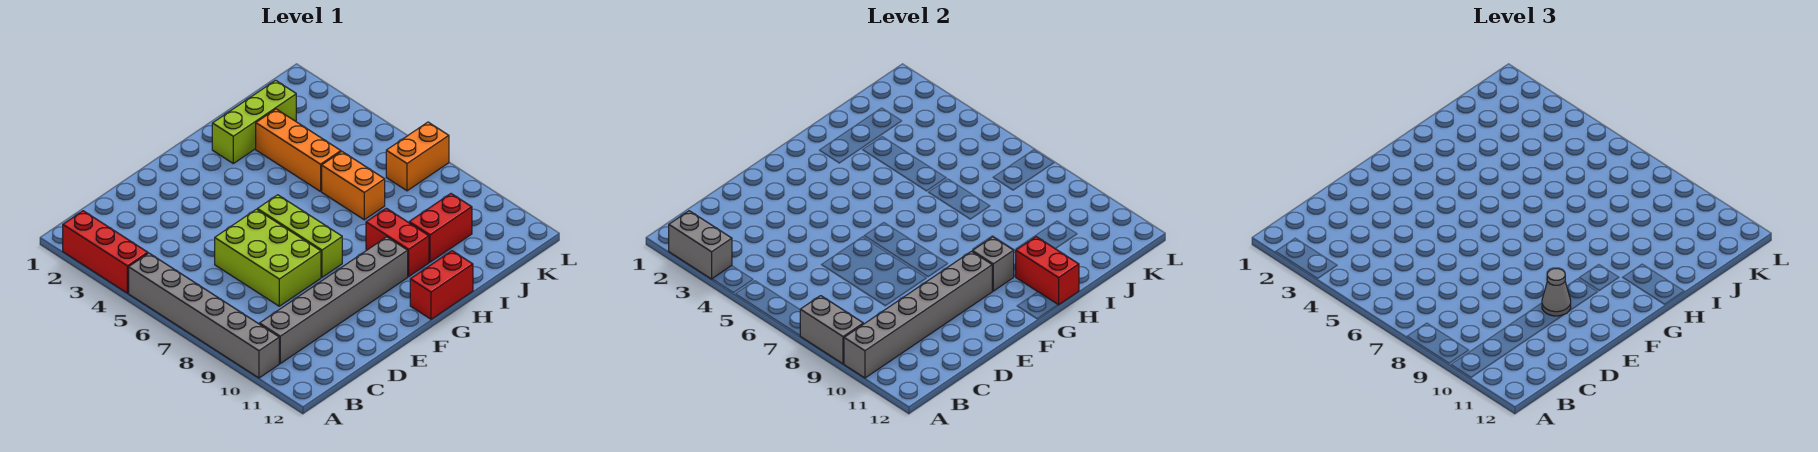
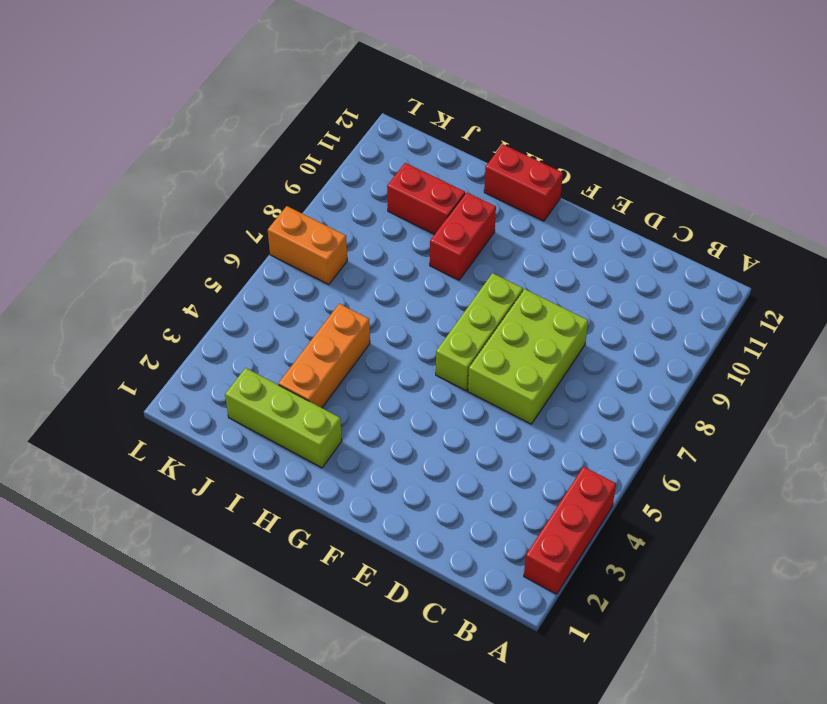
none -> grey 1x6 brick [129,253,279,378]
none -> grey 1x6 brick [260,237,408,363]
none -> orange 1x2 brick [322,152,385,220]

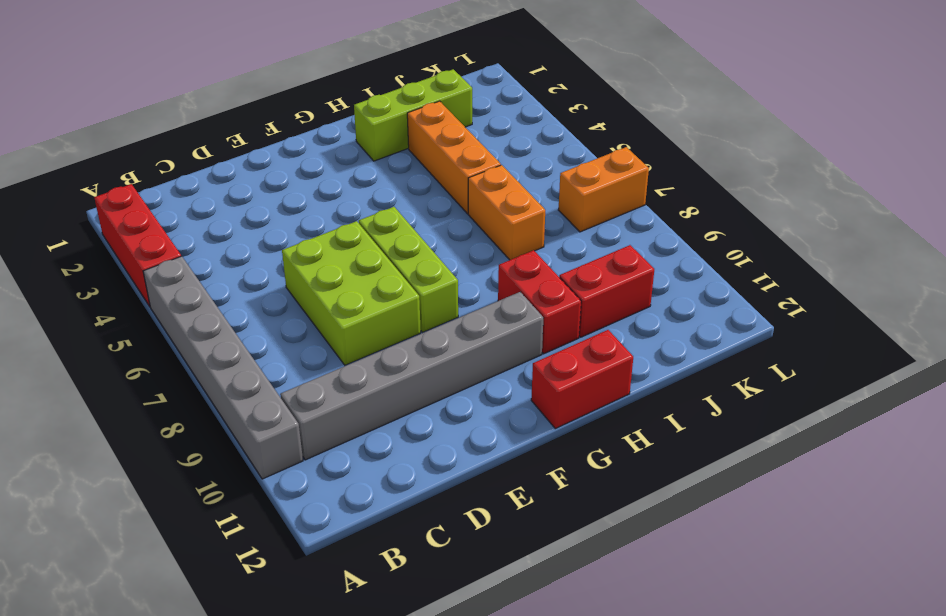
none -> grey 1x2 brick [669,211,732,279]
none -> grey 1x2 brick [800,296,863,364]
none -> grey 1x6 brick [844,251,992,378]

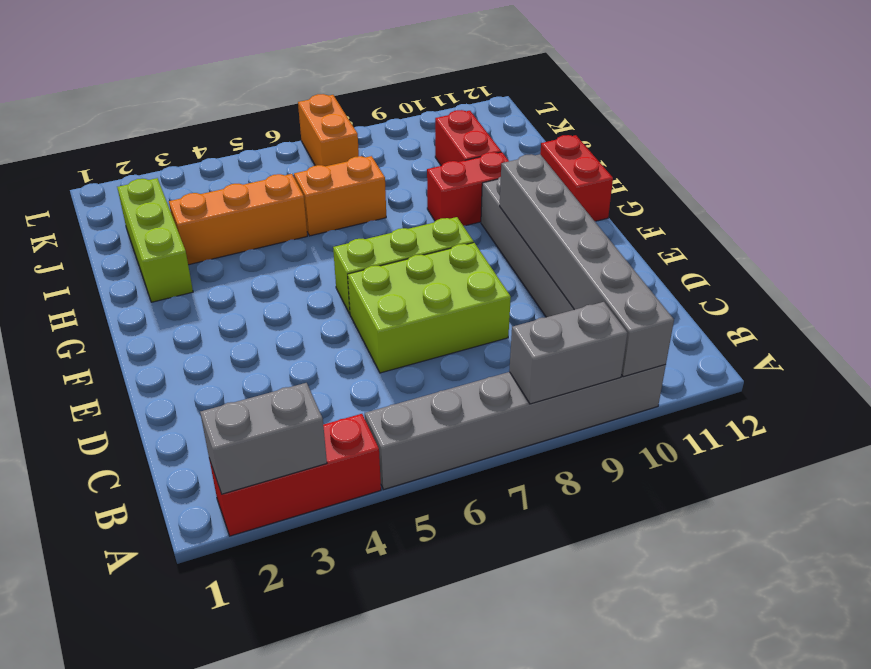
none -> grey 1x1 brick [972,237,1014,291]
none -> red 1x2 brick [1016,237,1079,305]
none -> grey 1x1 cone [1542,269,1571,316]

